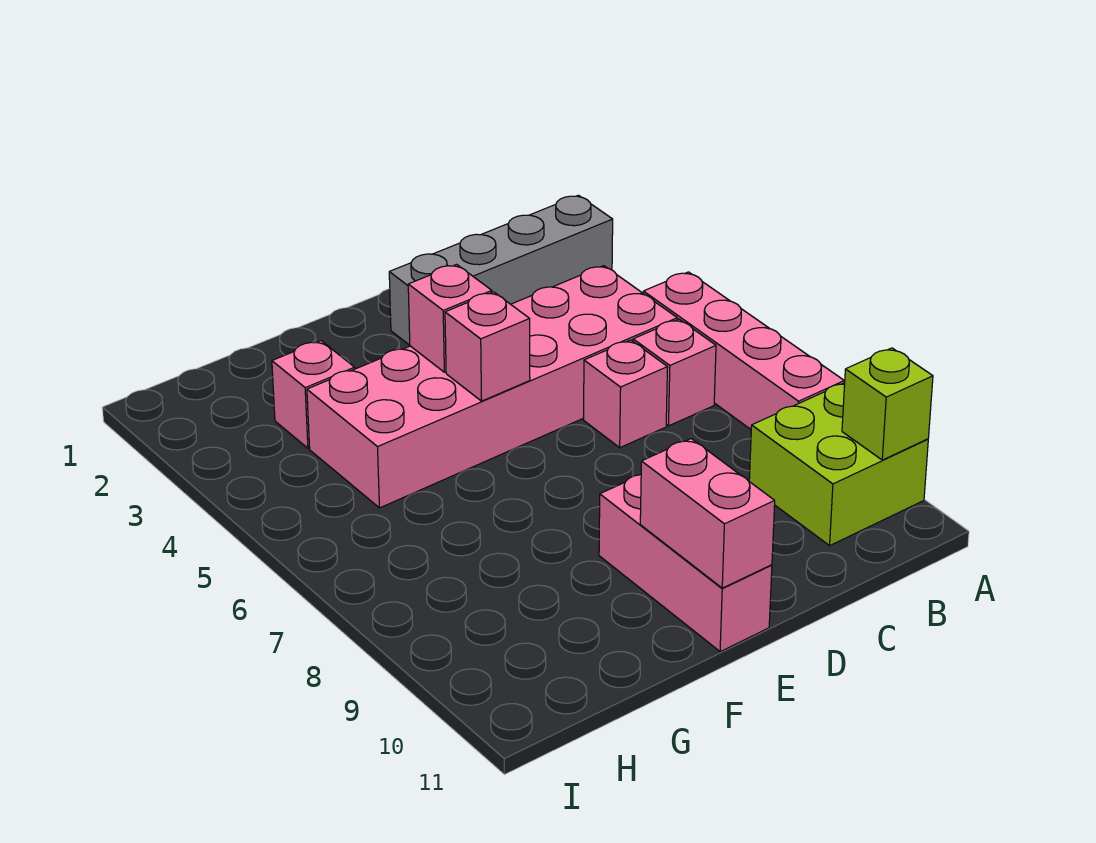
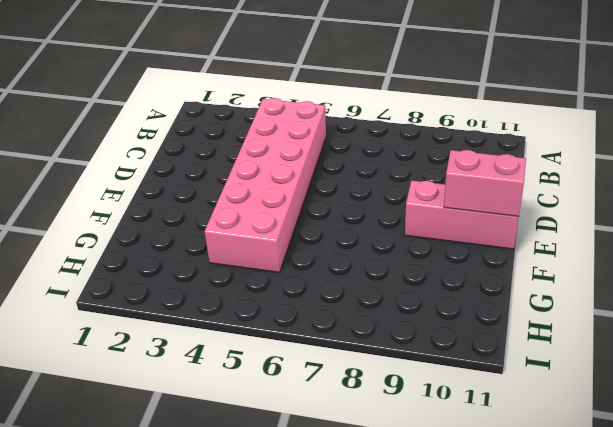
none -> grey 1x4 brick [389,195,613,345]
none -> pink 1x4 brick [643,272,844,429]
none -> lime 2x2 brick [749,383,928,546]

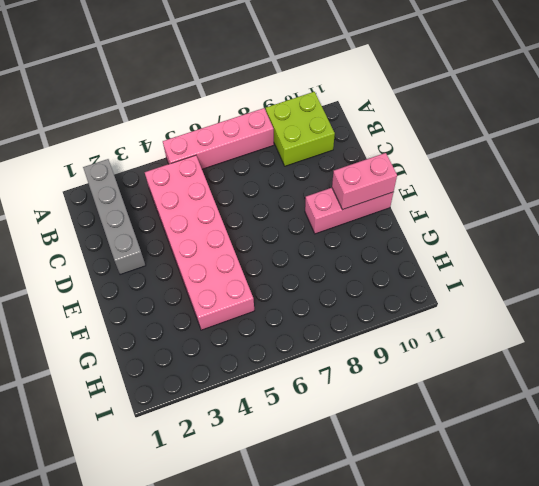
none -> pink 1x1 brick [633,319,716,426]
none -> pink 1x1 brick [584,340,667,448]
none -> pink 1x1 brick [272,341,355,448]

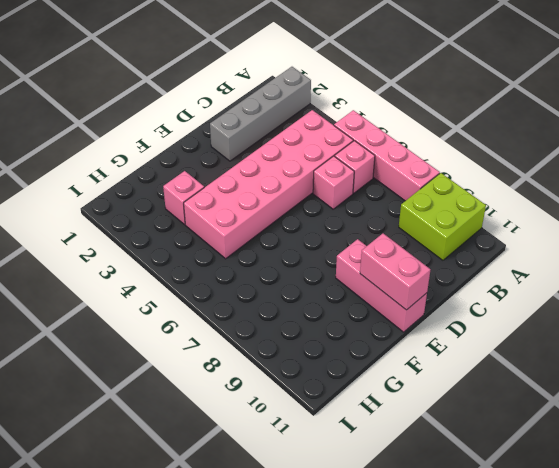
none -> lime 1x1 brick [842,348,933,460]
none -> pink 1x1 brick [408,264,492,372]
none -> pink 1x1 brick [445,292,530,401]

